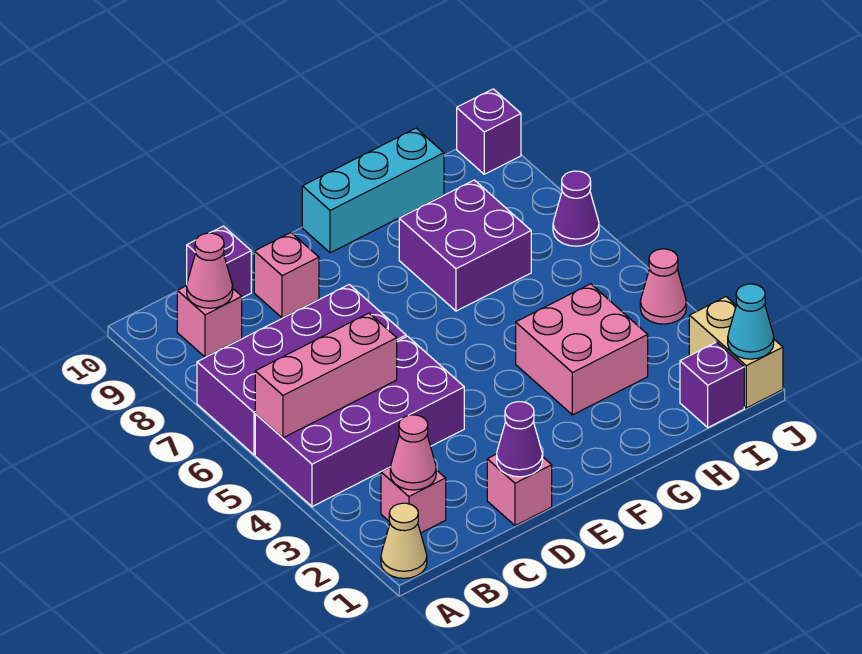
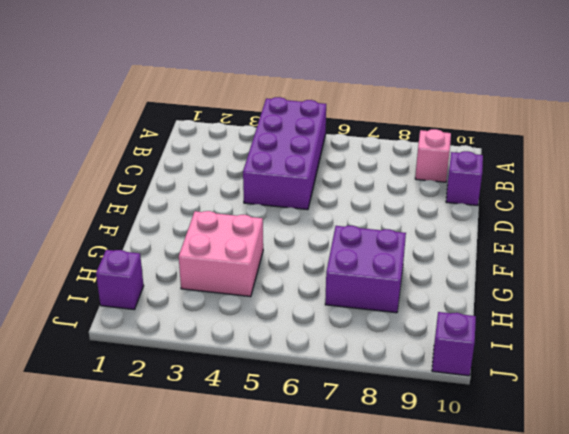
none -> tan 1x1 cone [381,503,427,578]
none -> purple 2x4 brick [197,284,406,455]
none -> pink 1x1 brick [381,468,446,533]

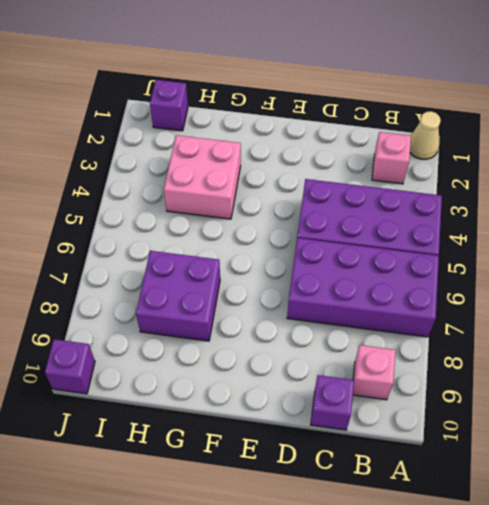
none -> pink 1x1 brick [487,454,552,526]
none -> pink 1x1 brick [254,233,319,318]
none -> cyan 1x3 brick [302,128,444,253]

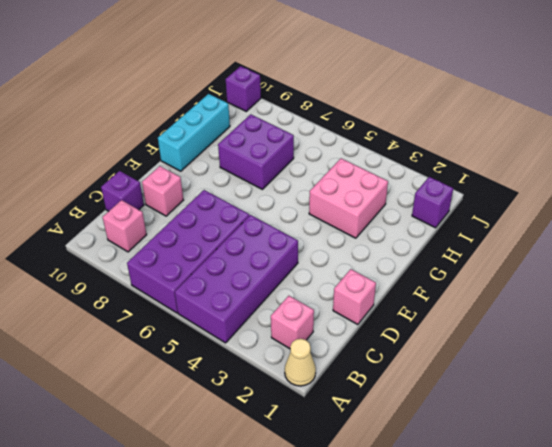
none -> tan 1x2 brick [689,297,783,408]
none -> pink 1x1 cone [640,249,686,324]
none -> purple 1x1 cone [553,171,599,246]

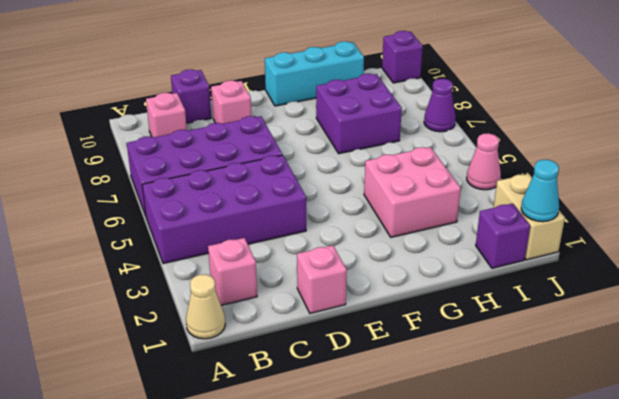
none -> pink 1x3 brick [255,313,397,438]
none -> pink 1x1 cone [390,415,436,490]
none -> pink 1x1 cone [187,233,233,308]

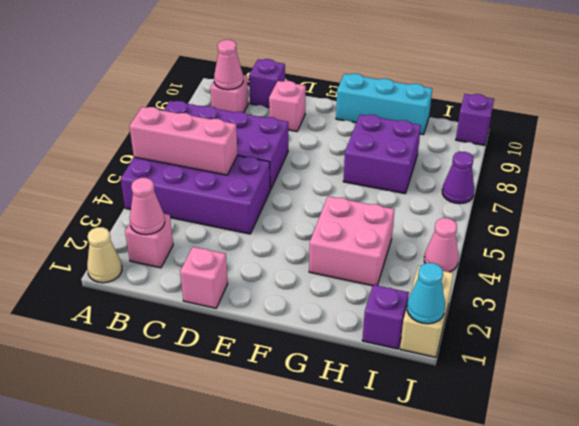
none -> purple 1x1 cone [497,402,542,477]

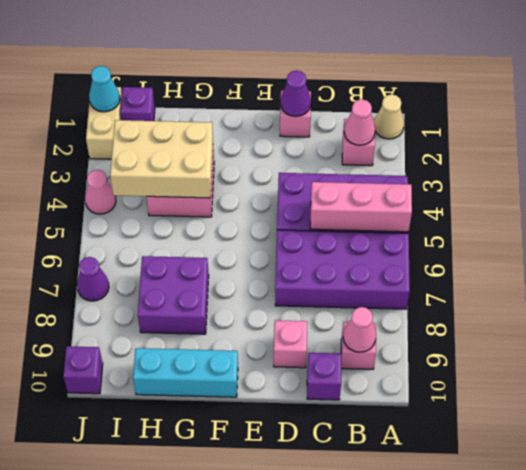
tan 2x3 brick [110,120,213,198] -> none

